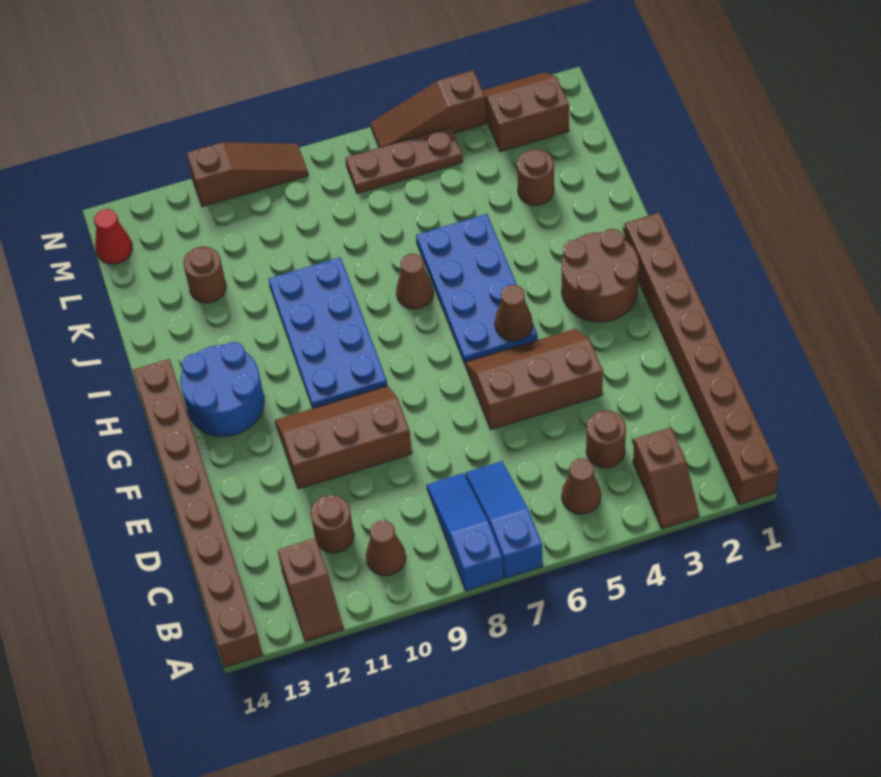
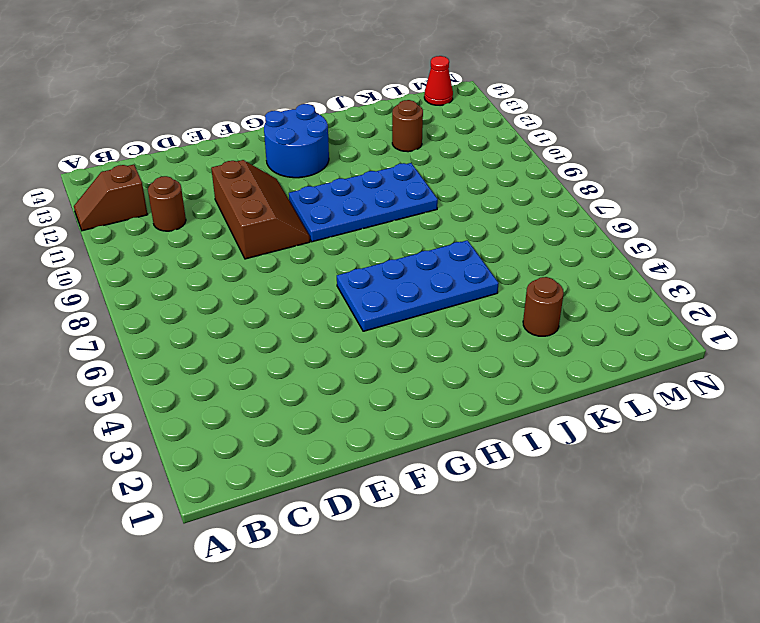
none -> brown 1x8 brick [624,213,779,504]
none -> brown 1x2 slope [633,427,699,529]
none -> blue 1x3 slope [466,461,543,579]

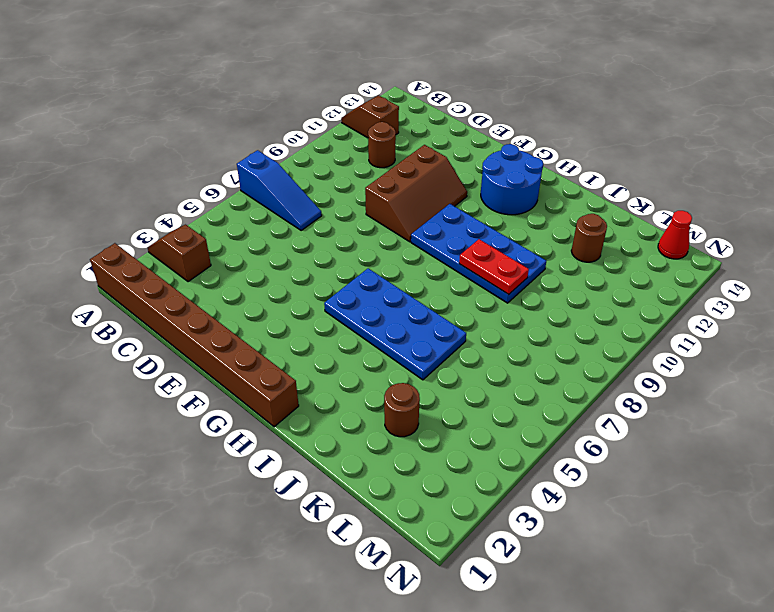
red 1x2 plate [459,239,529,294] -> none
none -> blue 1x3 slope [427,473,503,591]
none -> brown 1x8 brick [133,359,263,668]
none -> brown 1x1 cone [562,458,601,514]

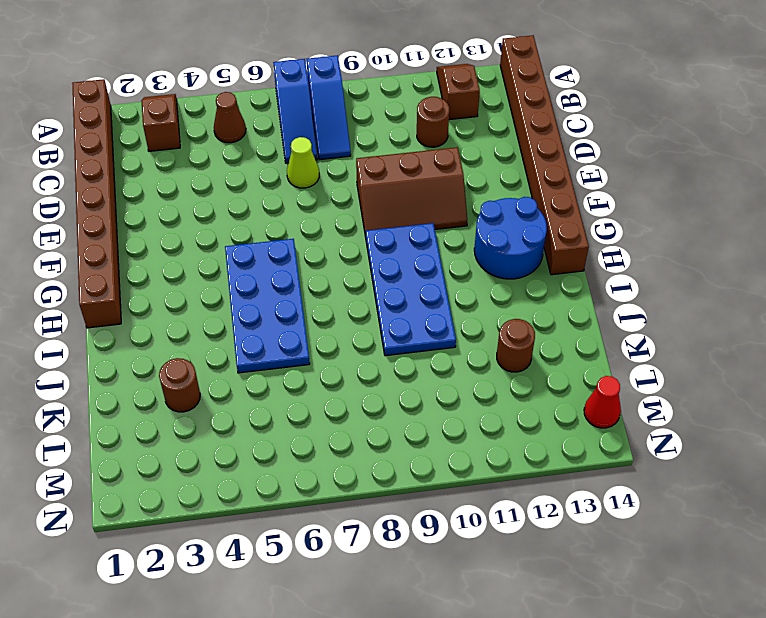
lime 1x1 cone [287,137,319,188] -> none
none -> brown 1x1 cone [366,520,406,576]
none -> brown 1x1 round brick [586,410,626,468]
none -> brown 2x3 slope [465,329,603,430]

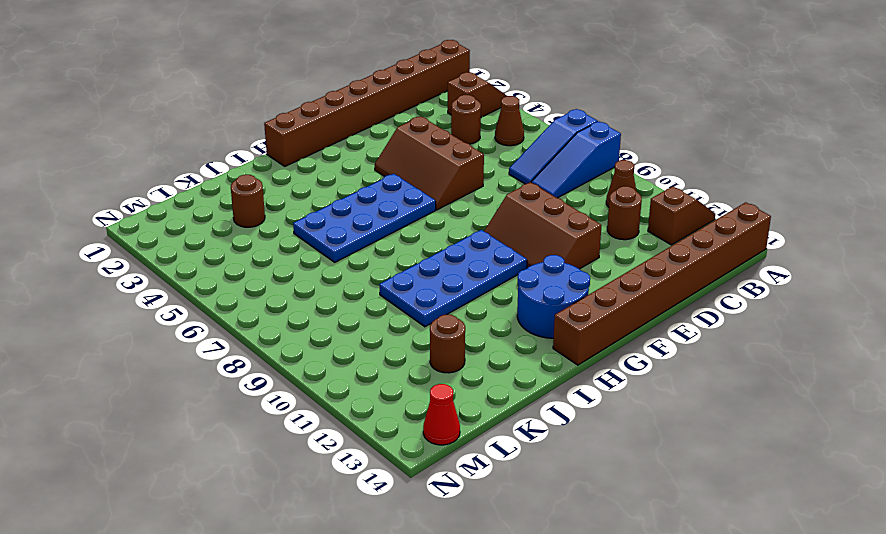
none -> brown 2x2 round brick [562,229,639,322]
none -> brown 1x1 cone [396,254,433,309]
none -> brown 2x2 slope [482,72,569,152]

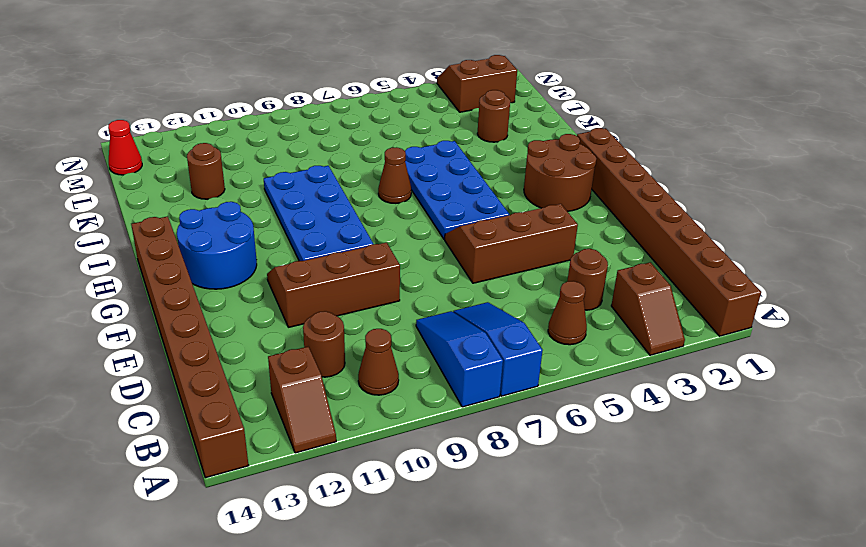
none -> brown 1x3 plate [346,127,463,193]
none -> brown 1x3 slope [371,70,486,148]
none -> brown 1x3 slope [187,142,308,207]

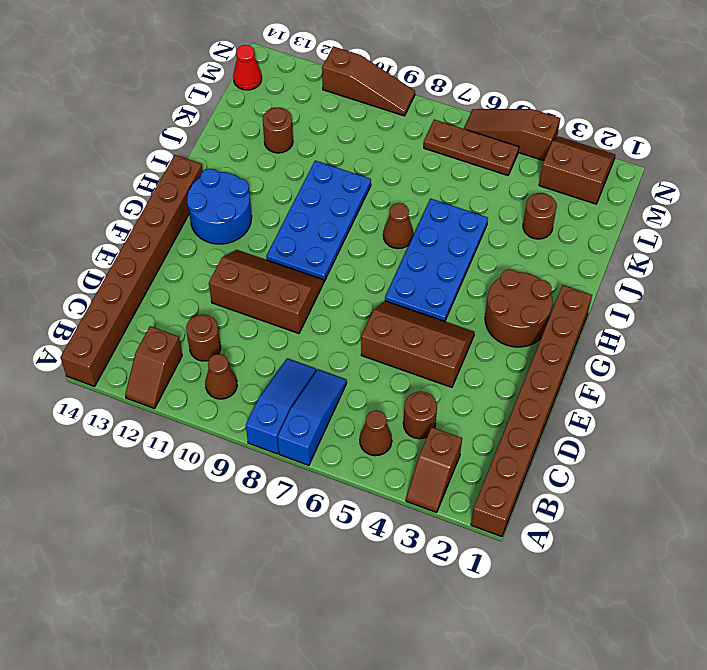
none -> brown 1x1 cone [495,285,533,341]

